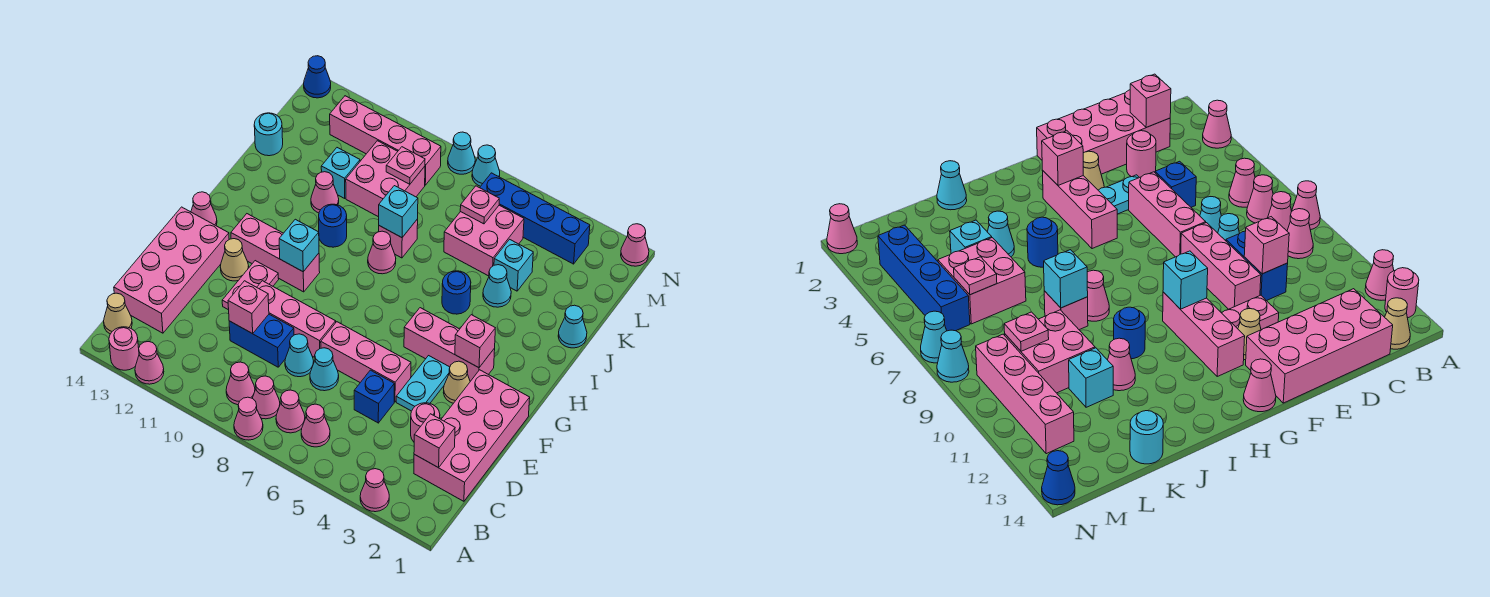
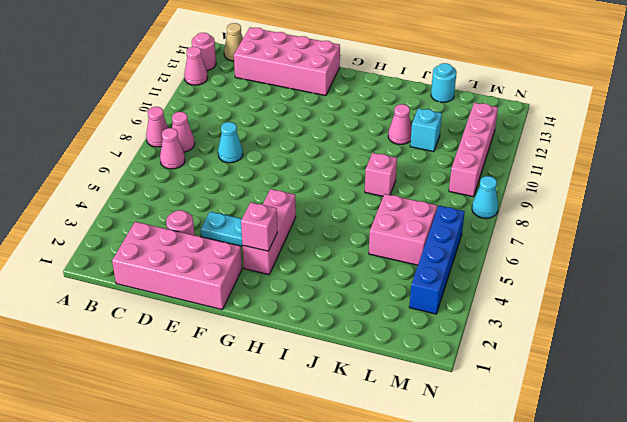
none -> pink 1x1 cone [360,469,389,512]
none -> pink 1x1 cone [301,404,330,447]
none -> pink 1x1 cone [226,362,255,405]
none -> blue 1x1 brick [354,370,394,423]

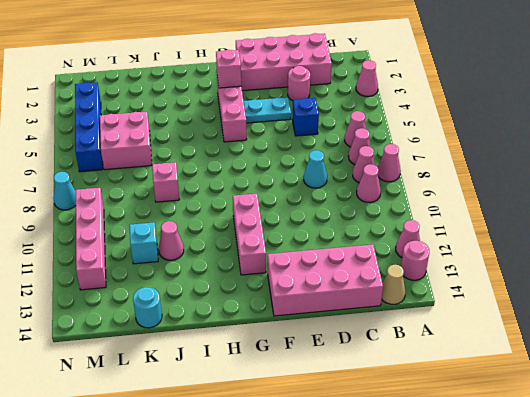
none -> cyan 1x1 cone [310,348,339,391]
none -> blue 1x2 brick [229,314,294,367]
none -> pink 1x3 brick [321,322,411,402]
none -> pink 1x3 brick [257,281,336,357]

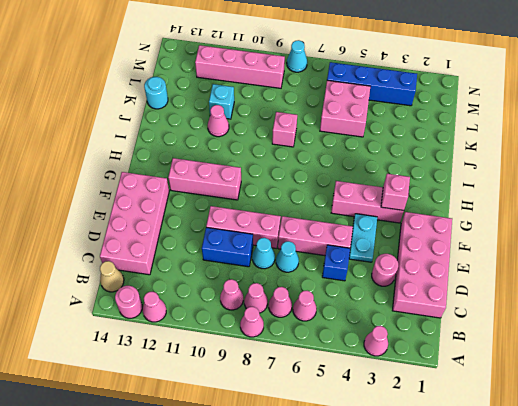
none -> pink 1x2 plate [222,261,279,310]
none -> tan 1x1 cone [443,361,470,403]
none -> tan 1x1 cone [220,239,249,281]
none -> pink 1x1 cone [191,192,217,225]

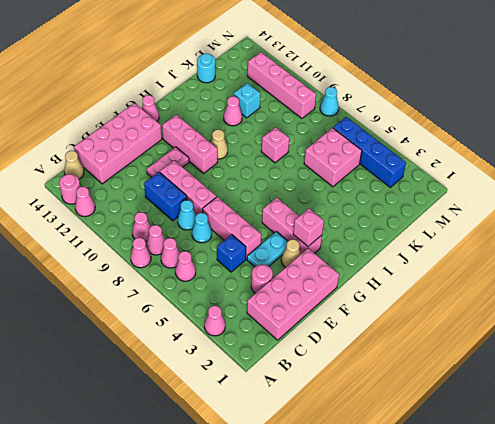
tan 1x1 cone [211,130,228,159] -> tan 1x1 cone moved to [220,239,249,281]
none -> blue 1x1 round brick [442,271,471,314]
none -> pink 1x1 cone [368,231,396,274]
none -> blue 1x1 round brick [319,204,347,247]
none -> cyan 1x1 cone [558,305,587,348]

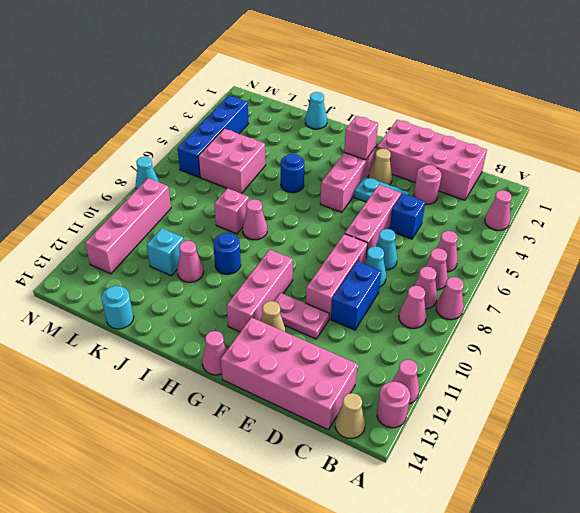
none -> cyan 1x1 cone [483,265,511,307]
none -> cyan 1x1 brick [494,239,533,291]
none -> pink 2x2 brick [346,141,425,217]
none -> pink 1x1 cone [621,224,649,266]

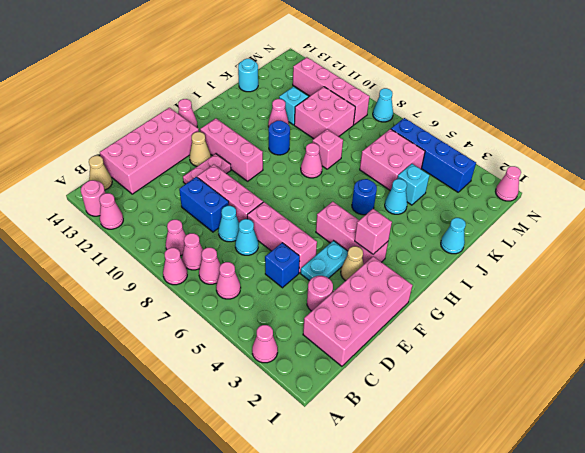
none -> cyan 1x1 cone [472,145,500,186]
none -> blue 1x1 cone [304,56,331,98]
none -> pink 1x1 brick [414,414,455,468]
none -> pink 1x1 brick [228,281,269,334]

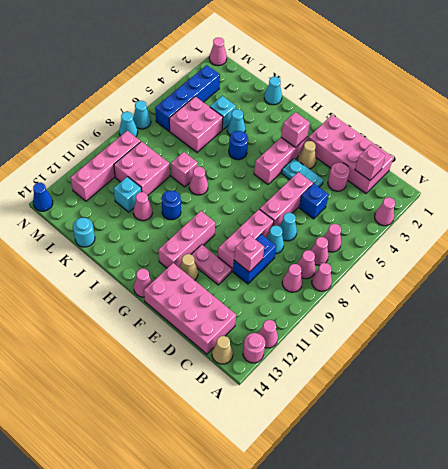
none -> cyan 1x1 brick [279,219,319,272]
none -> cyan 1x1 brick [379,186,418,238]
none -> pink 1x1 plate [460,186,499,224]
none -> pink 1x1 plate [386,147,425,184]

